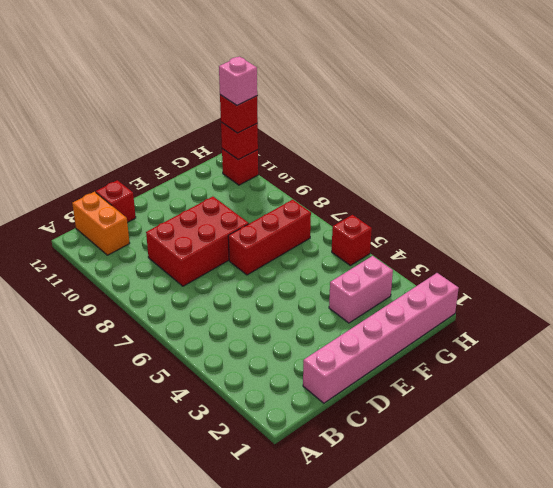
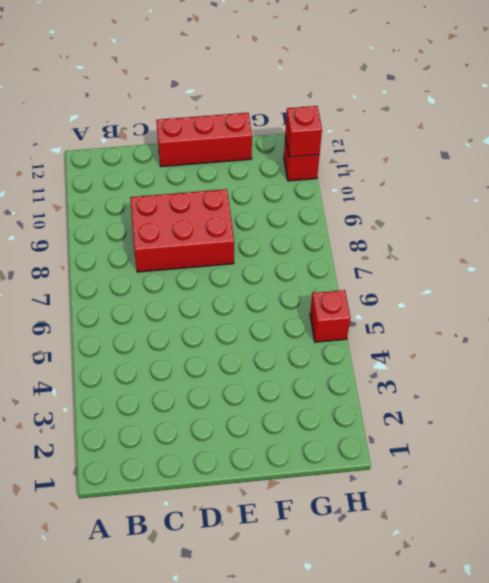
red 1x3 brick [156,113,252,167] -> red 1x3 brick moved to [228,200,311,275]
none -> orange 1x2 brick [72,192,130,255]
none -> pink 1x6 brick [303,273,459,403]

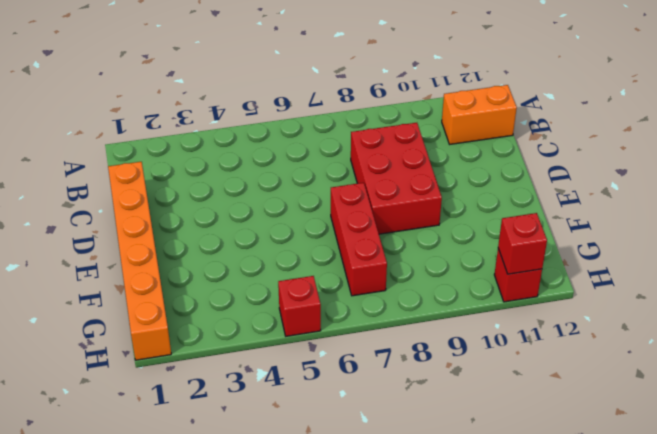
orange 1x6 brick [108,162,171,360] -> pink 1x6 brick [303,273,459,403]
none -> red 1x1 brick [96,180,136,222]
none -> pink 1x2 brick [329,256,393,323]

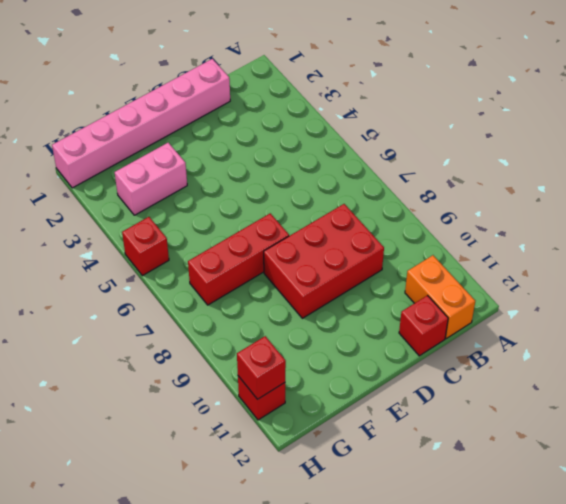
none -> red 1x1 brick [220,95,258,133]
none -> pink 1x1 brick [219,57,257,105]

